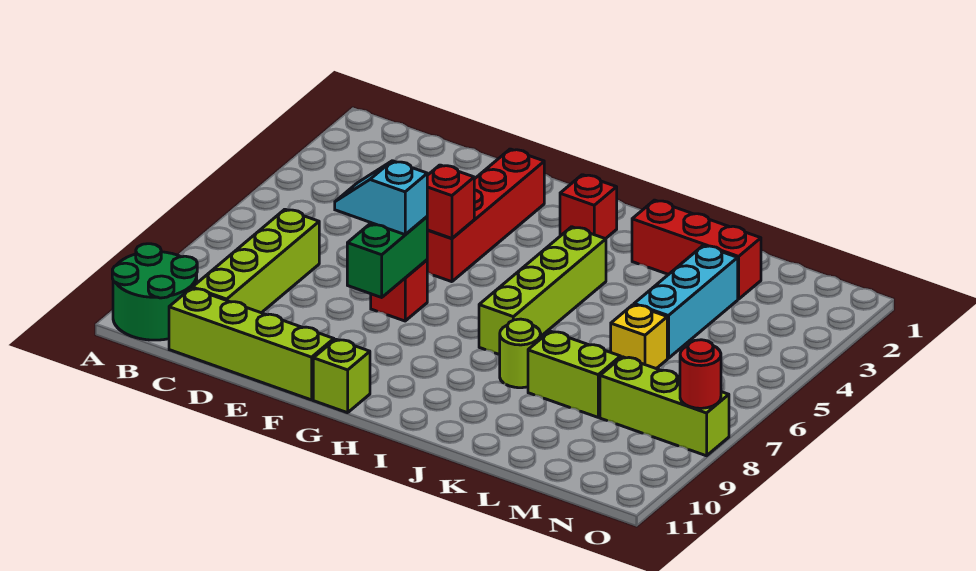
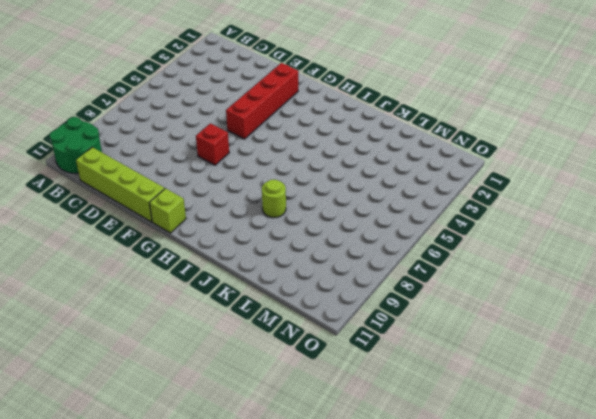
none -> lime 1x4 brick [192,209,319,313]
none -> red 1x1 brick [560,175,617,239]
none -> lime 1x4 brick [479,227,606,355]

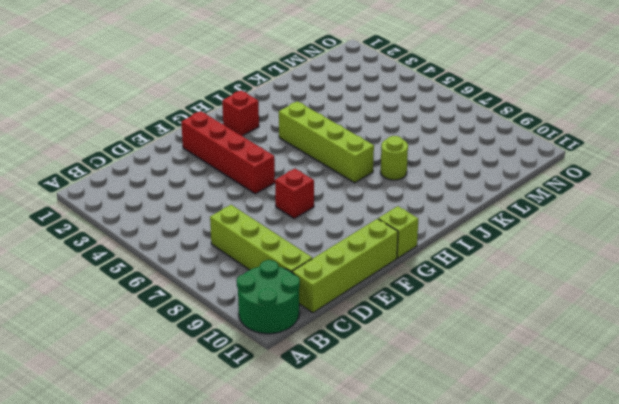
none -> red 1x3 brick [632,200,761,299]
none -> lime 1x2 brick [528,331,621,417]
none -> cyan 1x3 brick [634,245,738,358]

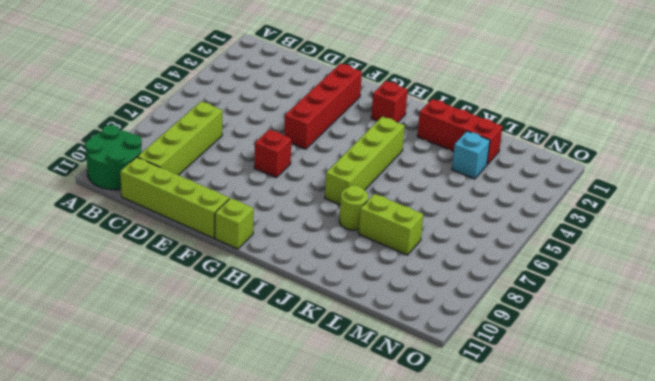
cyan 1x1 brick [452,131,490,179] -> cyan 1x3 brick [634,245,738,358]
none -> yellow 1x1 brick [611,305,667,369]
none -> lime 1x3 brick [600,357,729,456]
none -> red 1x1 brick [427,165,474,238]

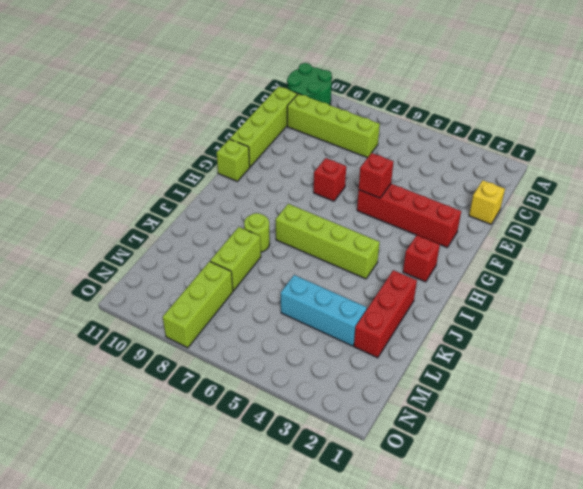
yellow 1x1 brick [469,180,505,224] -> yellow 1x1 brick moved to [611,305,667,369]
none -> green 1x2 brick [347,217,427,297]
none -> red 1x1 round brick [680,340,721,408]
none -> cyan 1x2 slope [335,161,427,235]

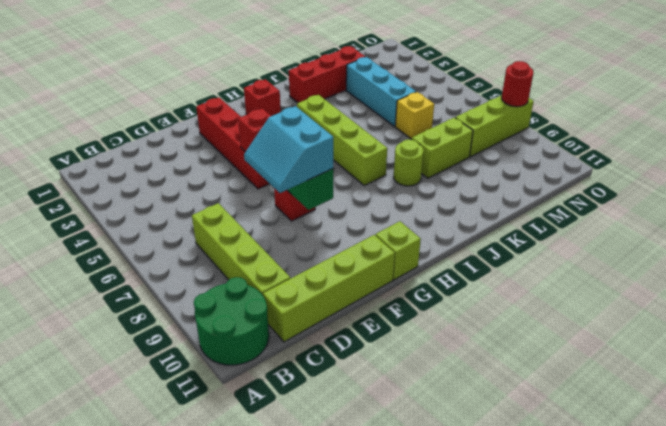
cyan 2x2 slope [244,106,333,193] -> cyan 1x2 slope [335,161,427,235]

